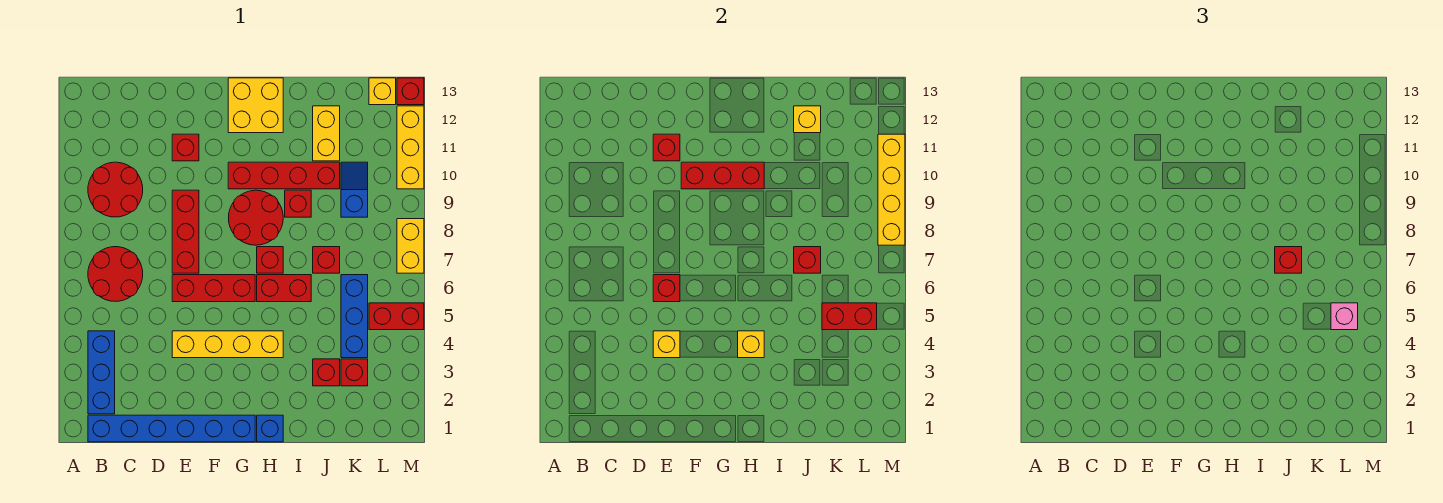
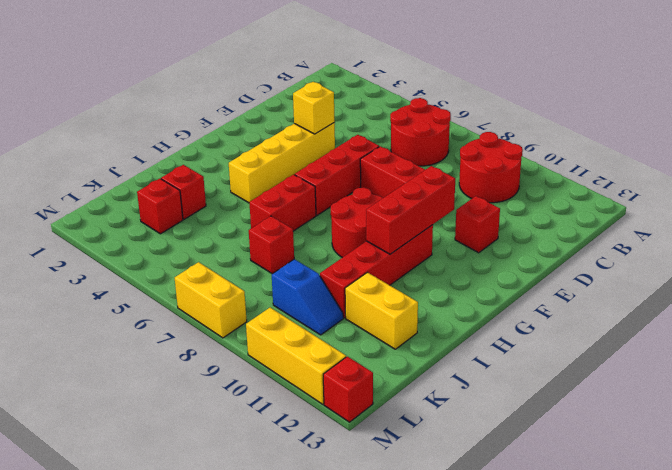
none -> blue 1x6 brick [88,415,255,442]
none -> blue 1x3 brick [88,331,115,414]
none -> yellow 2x2 brick [228,78,283,133]
none -> blue 1x1 brick [257,415,283,442]

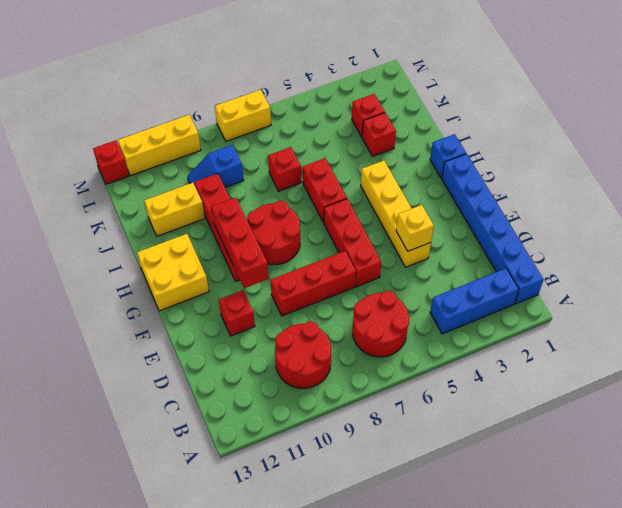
none -> red 1x1 brick [257,247,283,273]
none -> red 1x1 brick [285,190,311,217]
none -> blue 1x3 brick [341,275,368,358]
none -> red 1x2 brick [369,303,424,330]

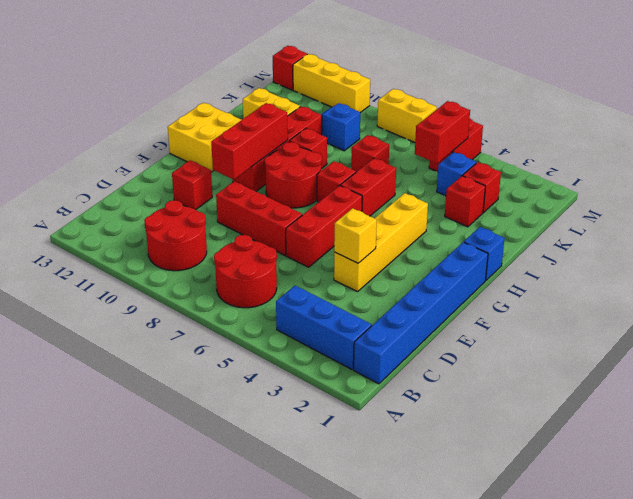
blue 1x1 brick [437,152,476,196] -> blue 1x3 brick [341,275,368,358]
none -> yellow 1x1 brick [369,78,396,105]
none -> red 1x1 brick [653,275,680,302]
none -> red 1x1 brick [653,134,680,161]
none -> yellow 1x1 brick [738,331,764,358]

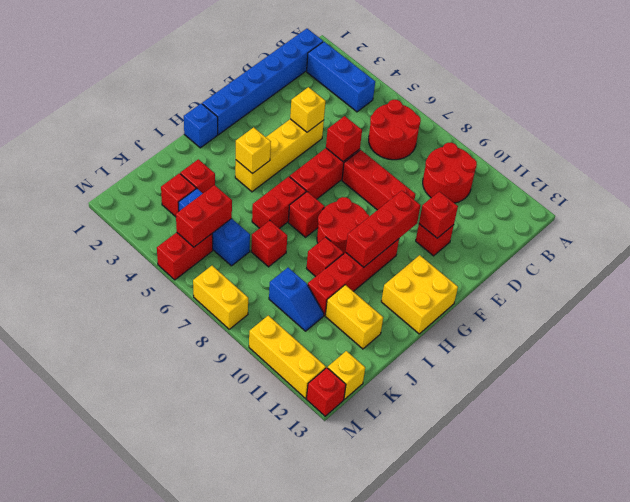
none -> red 1x1 brick [794,247,821,273]
none -> yellow 1x1 brick [794,106,821,133]
none -> yellow 1x4 brick [878,134,905,245]
none -> red 1x1 brick [1275,247,1302,273]

